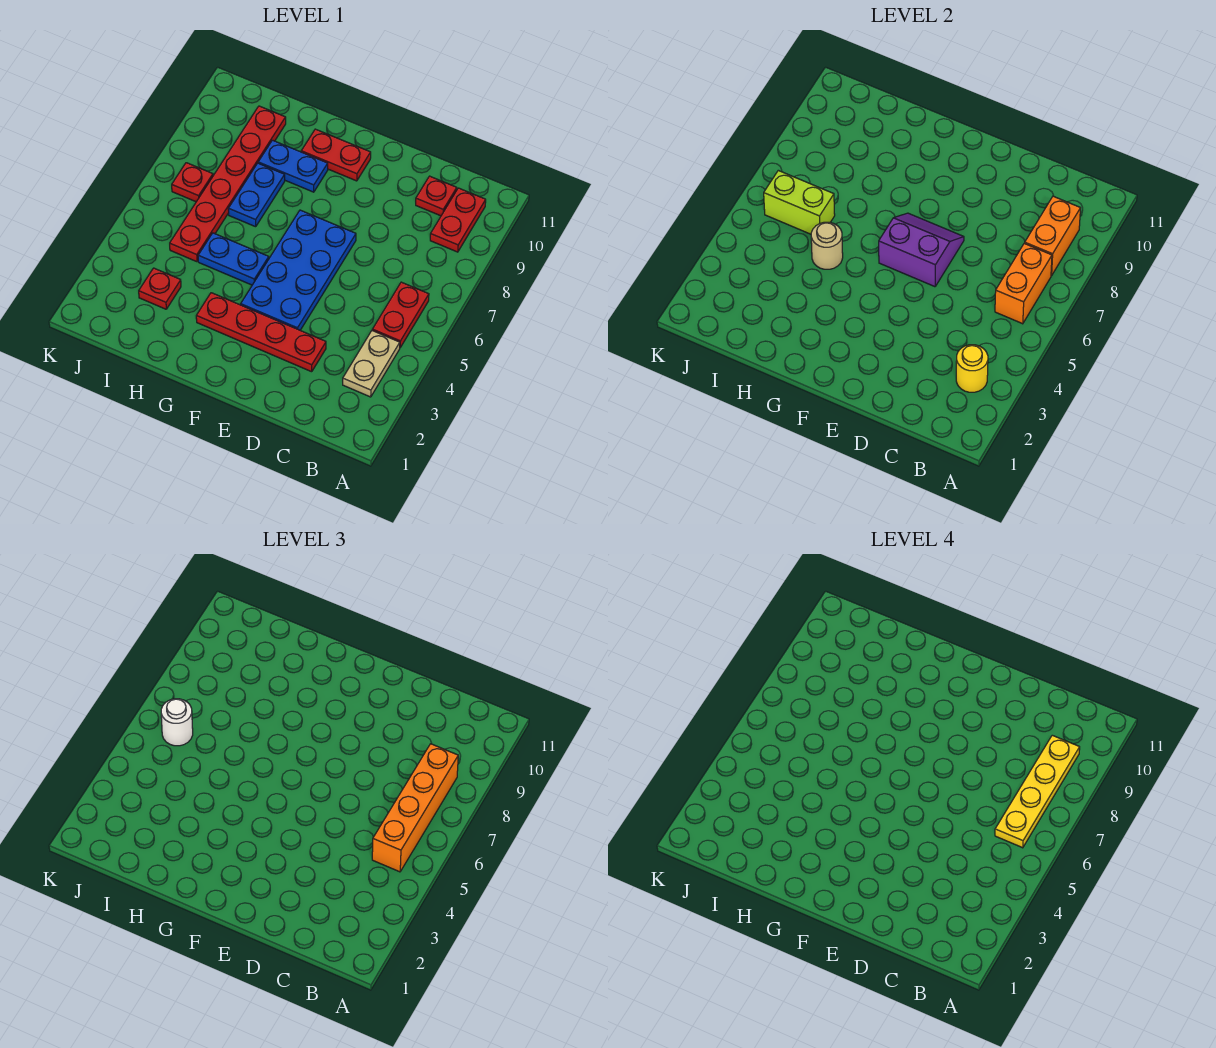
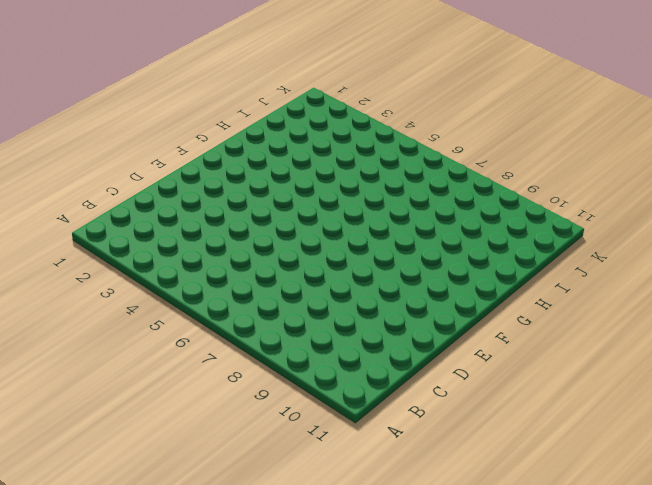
none -> tan 1x2 plate [343,331,400,397]
none -> red 1x2 plate [372,282,429,347]
none -> red 1x2 plate [430,188,486,252]

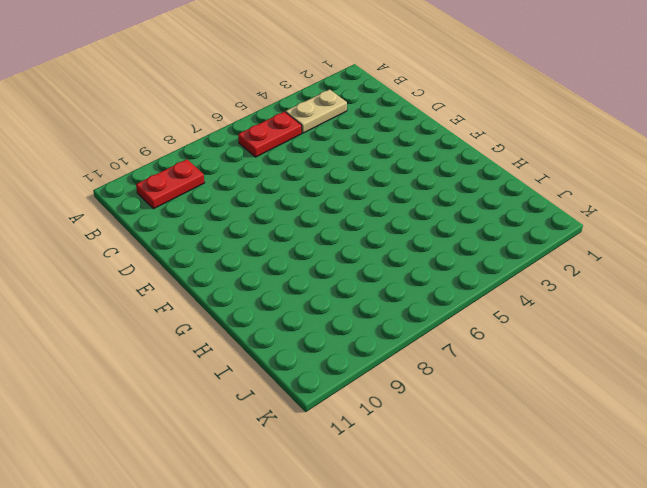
none -> red 1x1 plate [416,176,457,216]
none -> red 1x4 plate [196,293,326,372]
none -> blue 2x4 plate [241,210,356,330]

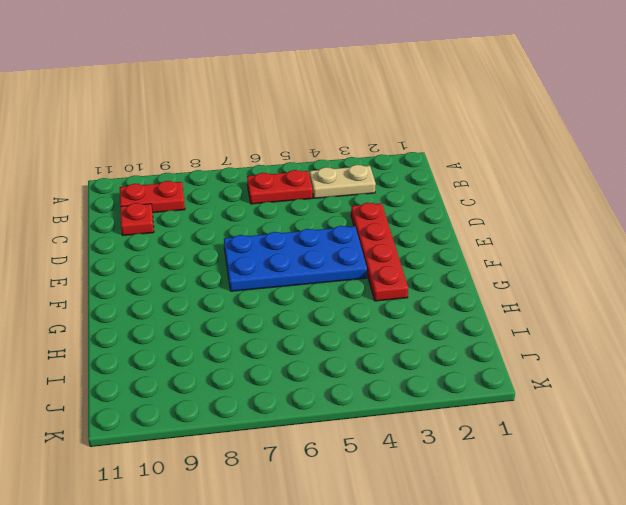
none -> red 1x2 plate [301,129,371,181]
none -> blue 1x2 plate [198,233,269,285]
none -> blue 1x2 plate [258,140,328,192]

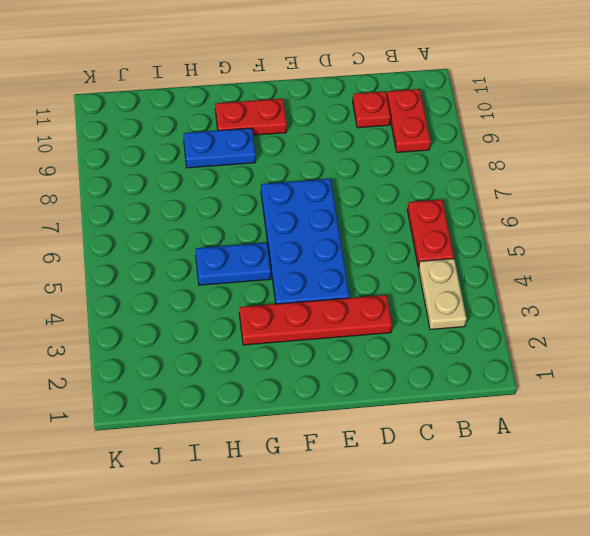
none -> blue 1x2 plate [228,163,285,227]
none -> red 1x1 plate [139,268,181,309]
none -> red 1x6 plate [170,106,286,262]

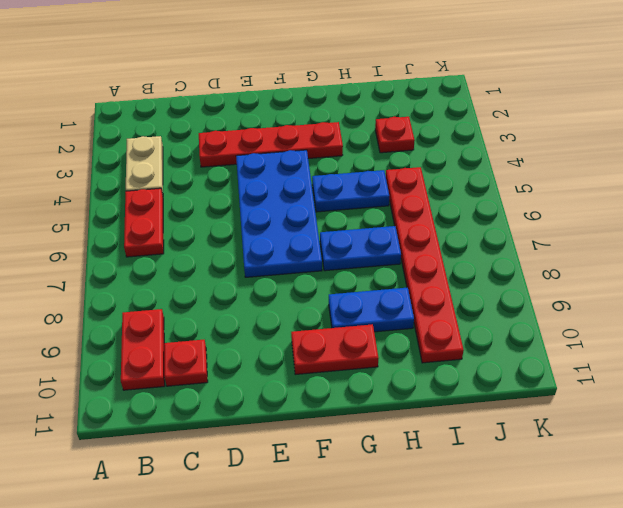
blue 1x2 plate [320,226,401,271] -> blue 1x2 plate turned to [228,163,285,227]
none -> red 1x1 plate [172,163,213,202]
none -> yellow 1x1 round brick [956,345,988,392]
none -> orange 1x2 brick [995,243,1052,324]

